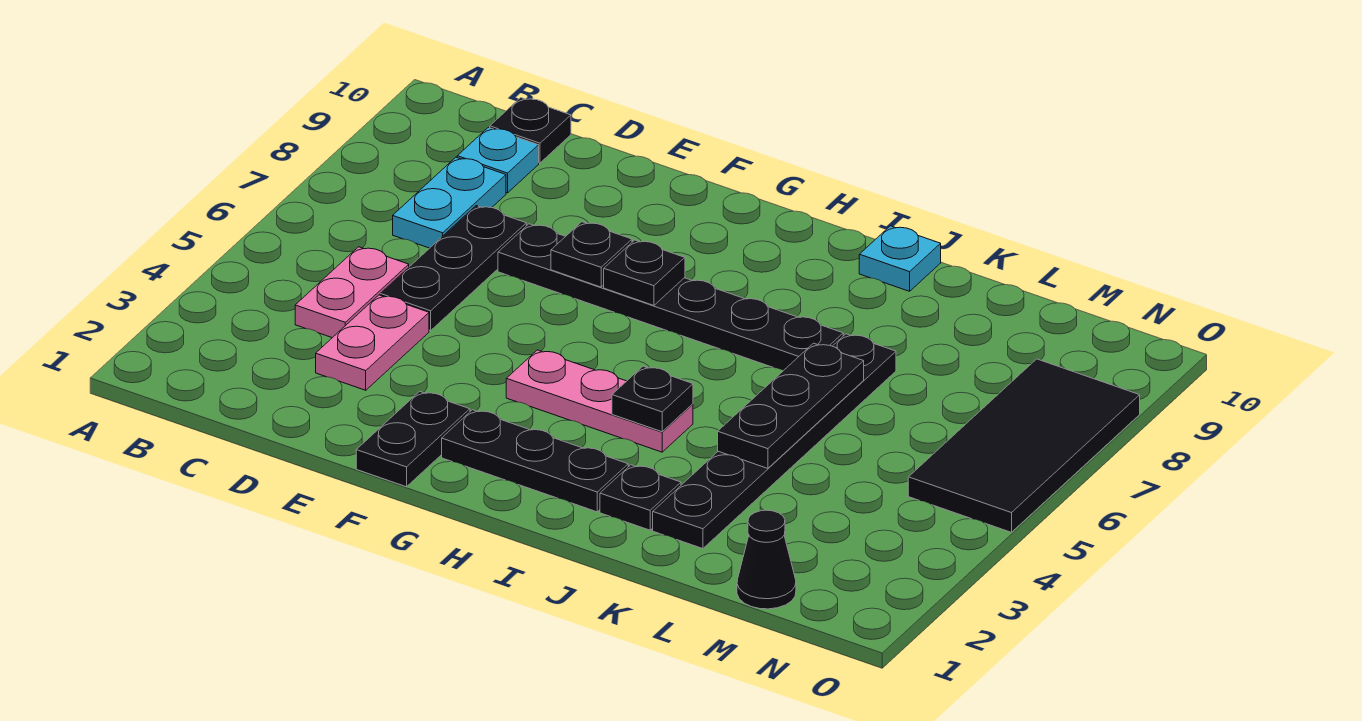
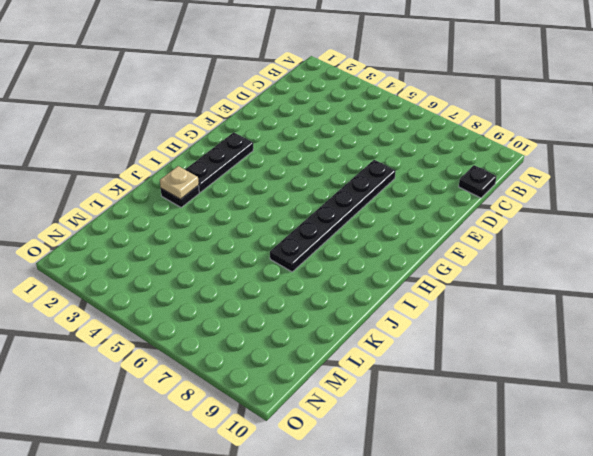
tan 1x1 plate [160,166,199,199] -> none
none -> pink 1x2 plate [295,247,409,338]
none -> cyan 1x2 plate [393,157,506,248]
none -> cyan 1x1 plate [457,127,539,193]

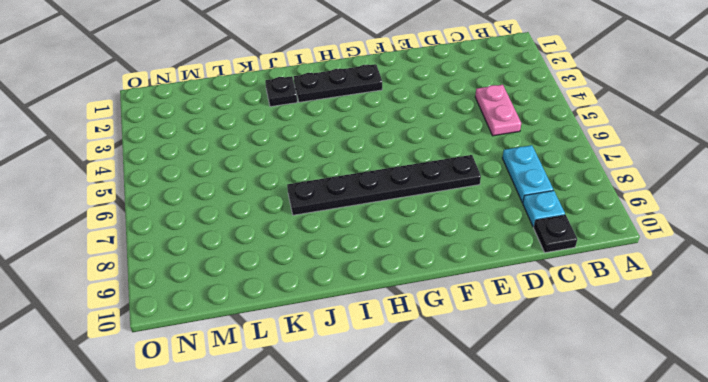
none -> pink 1x2 plate [316,295,429,390]
none -> black 1x3 plate [380,205,526,331]
none -> black 1x2 plate [356,391,470,487]

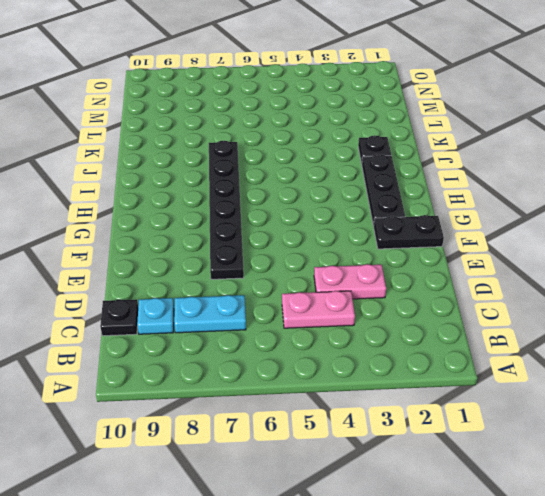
none -> black 1x3 plate [380,205,526,331]
none -> pink 1x3 plate [506,350,693,452]
none -> cyan 1x1 plate [859,226,941,291]

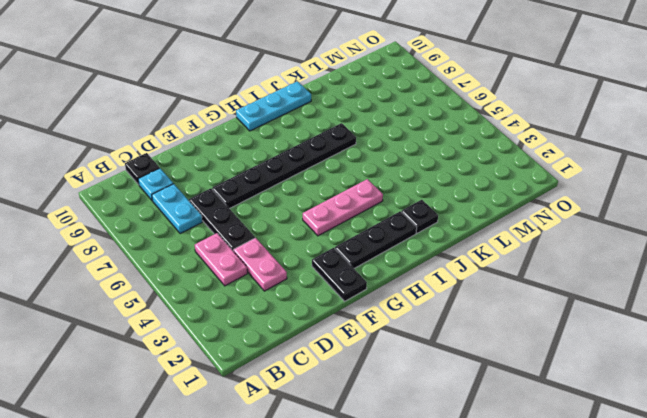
cyan 1x3 plate [236,81,311,131] -> cyan 1x1 plate [859,226,941,291]
none -> black 1x6 plate [653,334,896,549]
none -> black 1x1 cone [737,510,796,609]
none -> black 2x4 tile [908,359,1140,532]

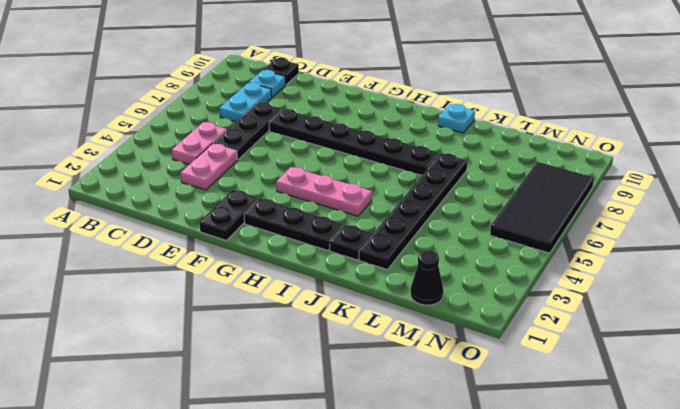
none -> black 1x1 plate [551,222,632,287]
none -> black 1x1 plate [604,240,685,305]
none -> black 1x1 plate [612,366,693,432]

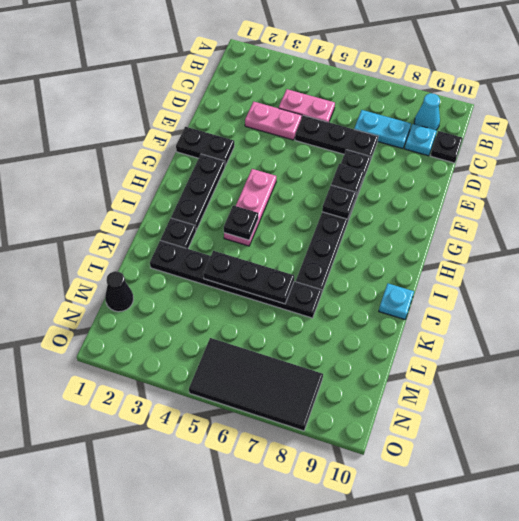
cyan 1x1 cone [414,93,440,130] -> none

